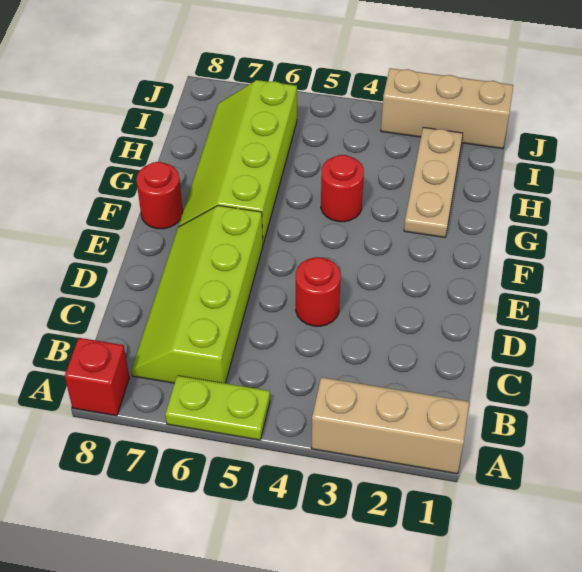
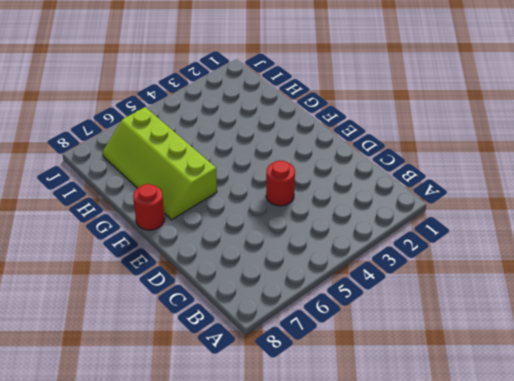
none -> tan 1x3 brick [311,377,469,474]
none -> lime 1x2 plate [165,376,270,440]

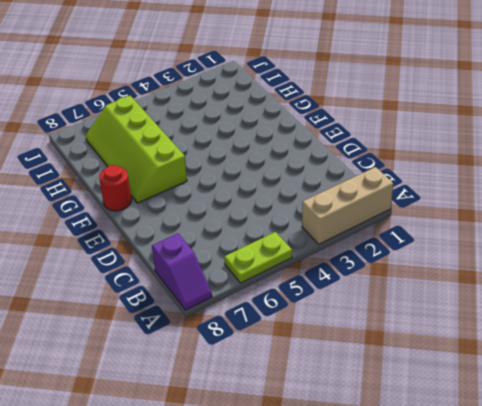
purple 1x2 slope [152,234,212,310] -> red 1x1 brick [65,338,129,416]
none -> lime 2x4 slope [131,206,263,383]
none -> red 1x1 round brick [296,257,341,326]

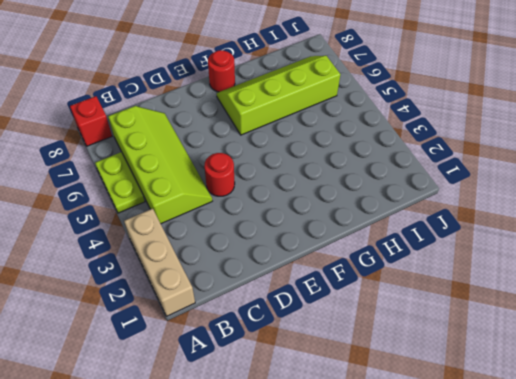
lime 2x4 slope [108,106,212,224] -> lime 2x4 slope turned to [131,206,263,383]
none -> tan 1x3 plate [404,127,463,237]
none -> red 1x1 round brick [321,155,364,222]

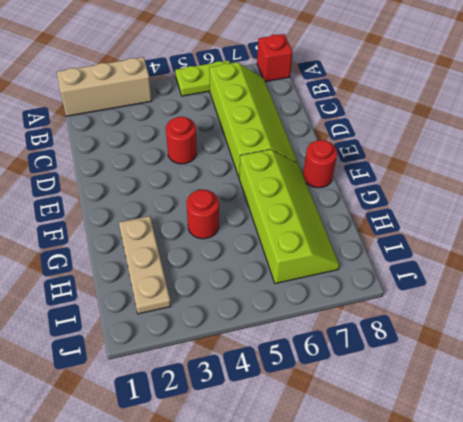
none -> tan 1x3 brick [381,68,513,149]

